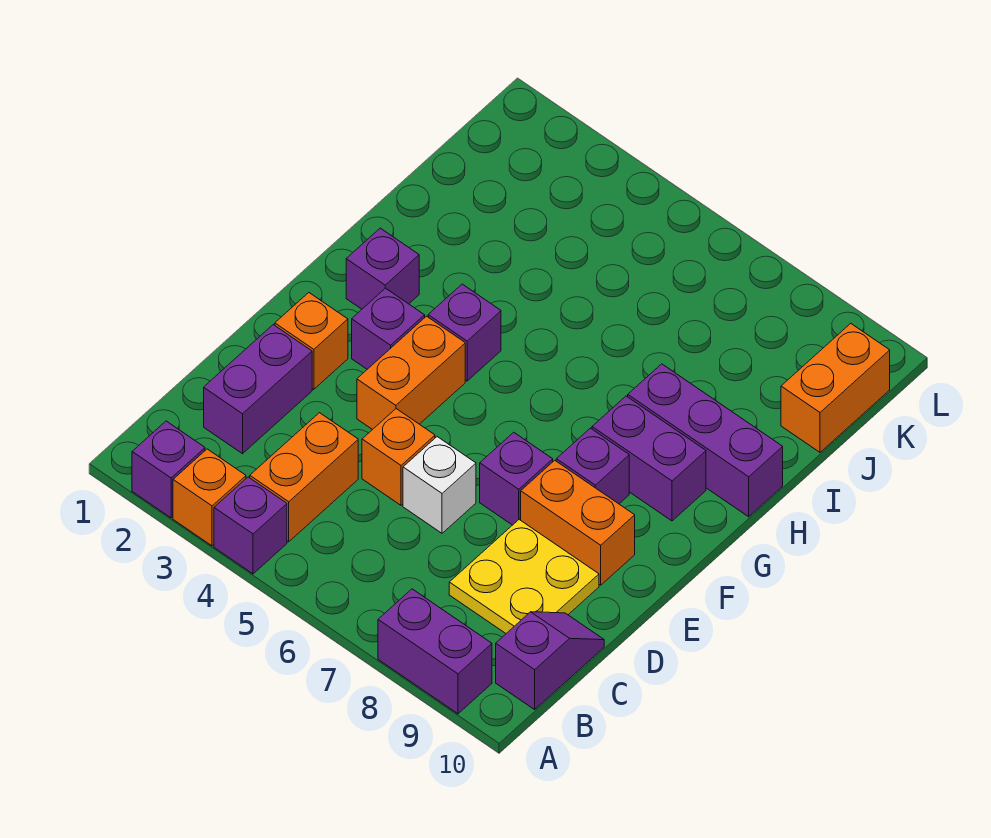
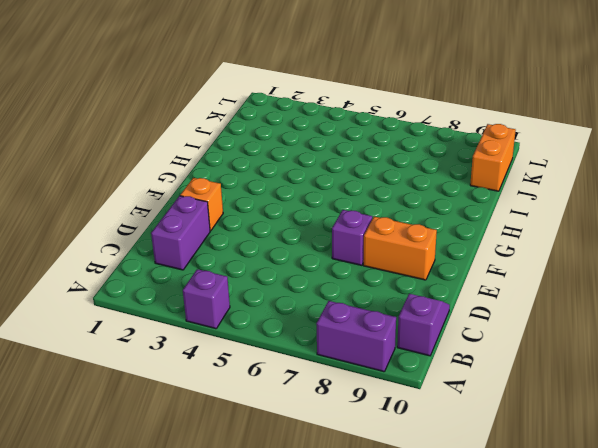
none -> purple 1x1 brick [132,421,205,518]
none -> orange 1x1 brick [173,449,246,546]
none -> orange 1x2 brick [250,413,358,542]

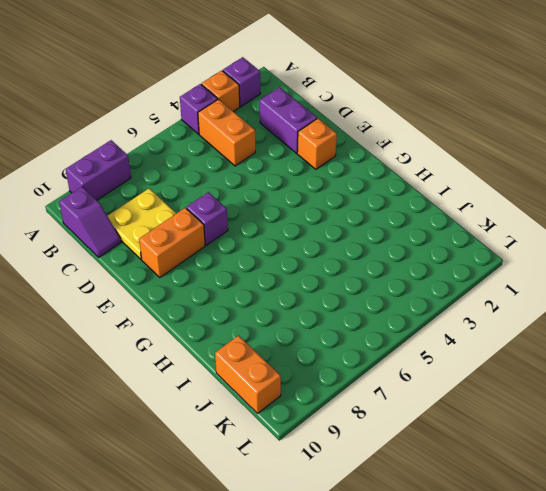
none -> orange 1x1 brick [362,409,435,505]
none -> white 1x1 brick [403,437,476,533]
none -> orange 1x2 brick [357,316,465,430]

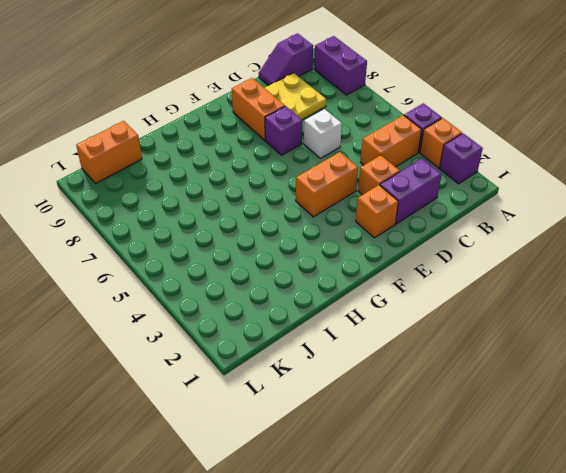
orange 1x1 brick [358,155,400,195] -> orange 1x1 brick moved to [362,409,435,505]
none -> purple 1x1 brick [352,288,425,369]
none -> purple 1x1 brick [556,428,629,504]
none -> purple 1x1 brick [346,228,419,309]

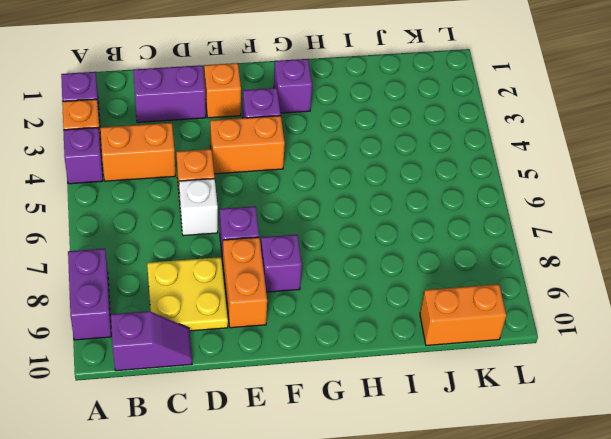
none -> purple 1x1 brick [428,284,501,381]
none -> purple 1x2 brick [592,396,706,521]
none -> purple 1x3 brick [628,364,783,517]

